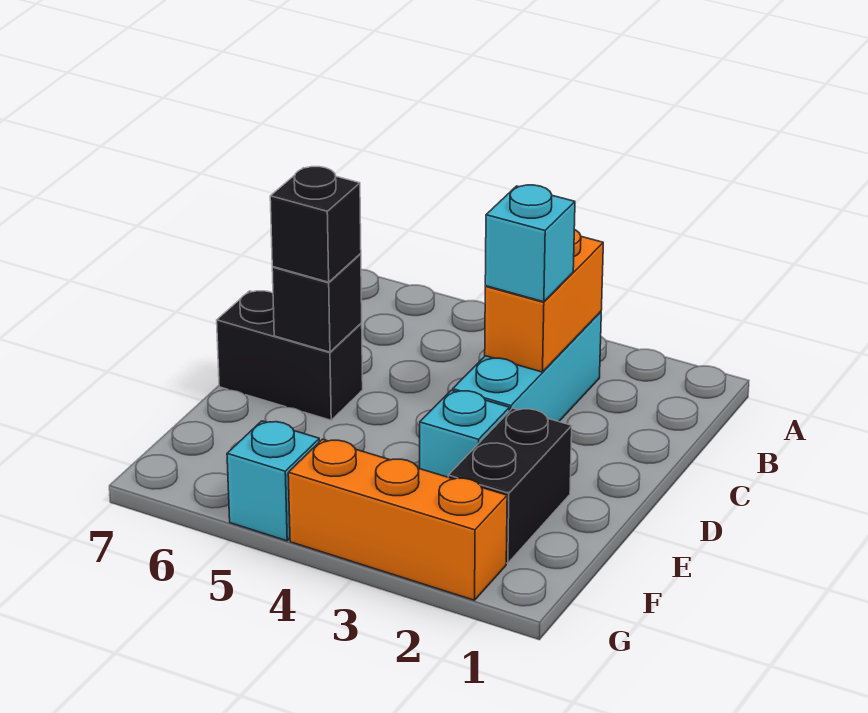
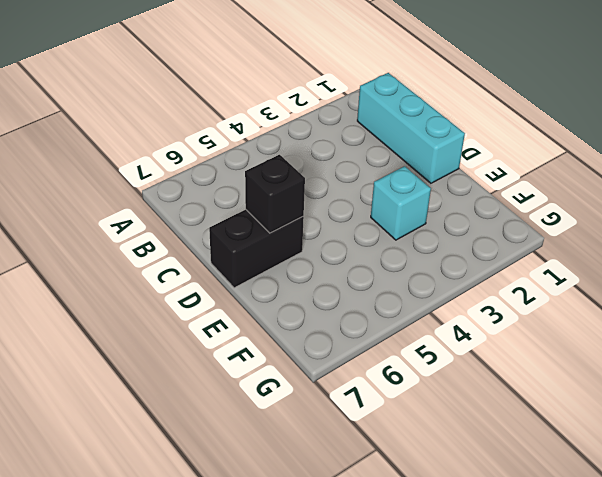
cyan 1x3 brick [357,73,465,183] -> cyan 1x3 brick moved to [453,312,601,422]
none -> black 1x2 brick [448,408,572,563]
none -> orange 1x3 brick [288,439,507,600]

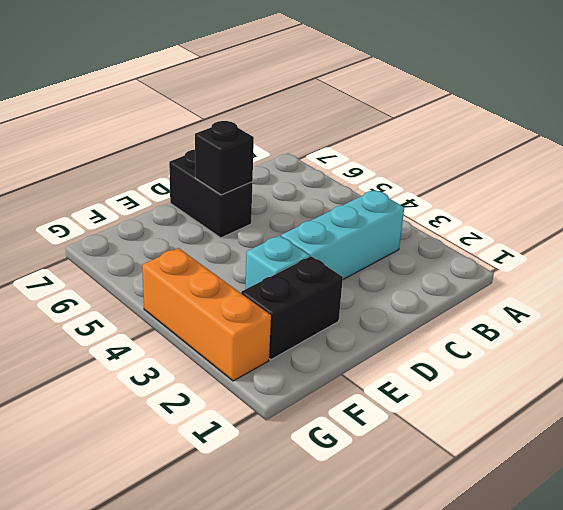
none -> cyan 1x1 brick [227,421,319,541]
none -> orange 1x2 brick [485,229,603,372]

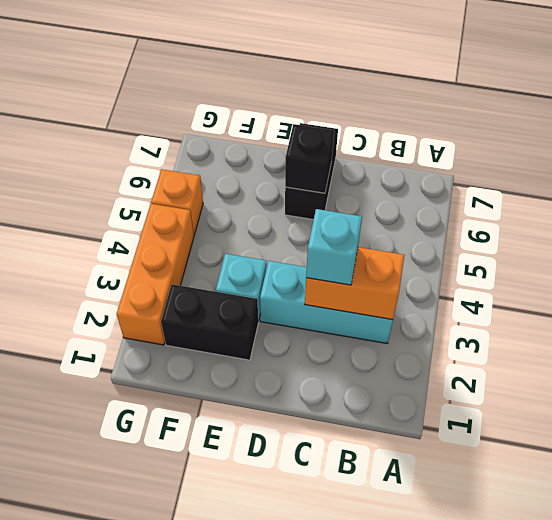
orange 1x1 brick [151,169,203,235] -> cyan 1x1 brick [227,421,319,541]
none -> black 1x1 brick [270,167,361,282]

